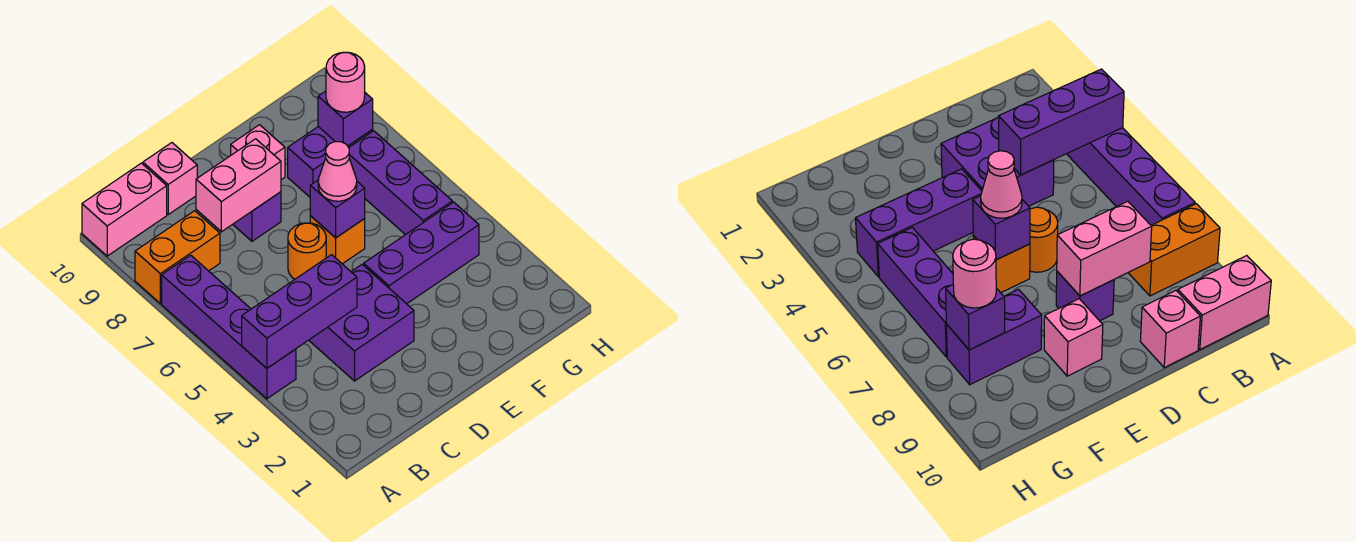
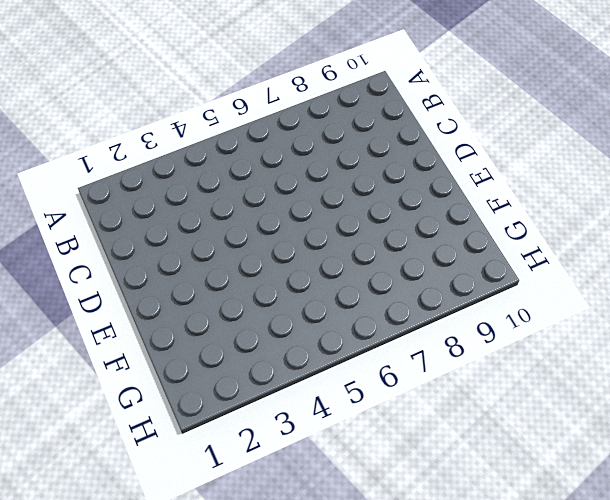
none -> purple 1x4 brick [162,255,296,399]
none -> orange 1x2 brick [135,211,220,304]
none -> pink 1x2 brick [82,163,167,256]

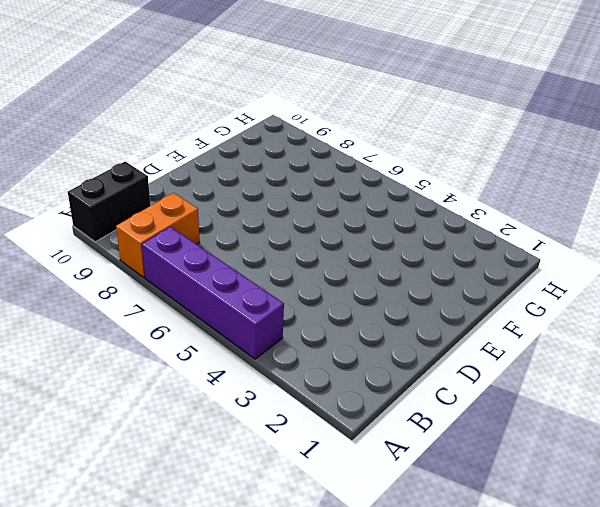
black 1x2 brick [68,161,150,242] -> pink 1x2 brick [82,163,167,256]
none -> purple 2x2 brick [309,265,414,381]
none -> pink 1x1 brick [143,143,197,214]
none -> orange 1x1 round brick [288,223,326,279]

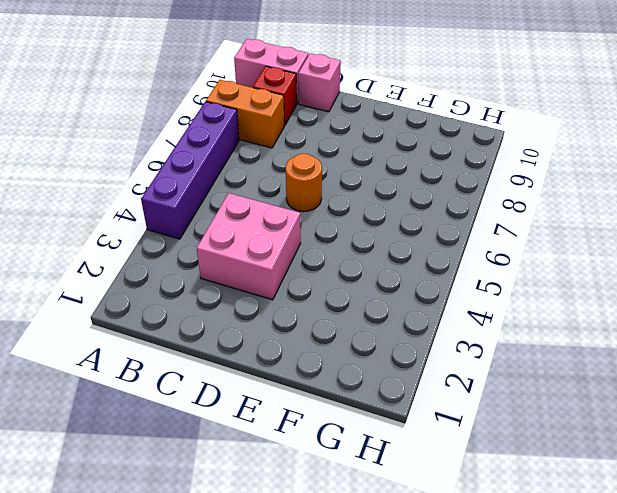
red 1x1 brick [253,66,297,125] -> none
pink 2x2 brick [197,193,301,300] -> purple 2x2 brick [309,265,414,381]
none -> purple 1x1 brick [233,192,281,241]
none -> purple 1x3 brick [364,202,479,304]
none -> orange 1x1 brick [310,216,365,264]

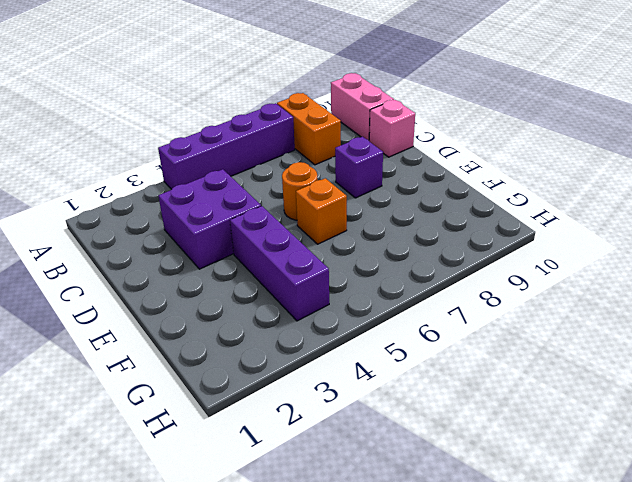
none -> pink 1x1 brick [231,125,285,180]
none -> purple 1x2 brick [288,127,373,197]
none -> purple 1x3 brick [349,131,452,235]

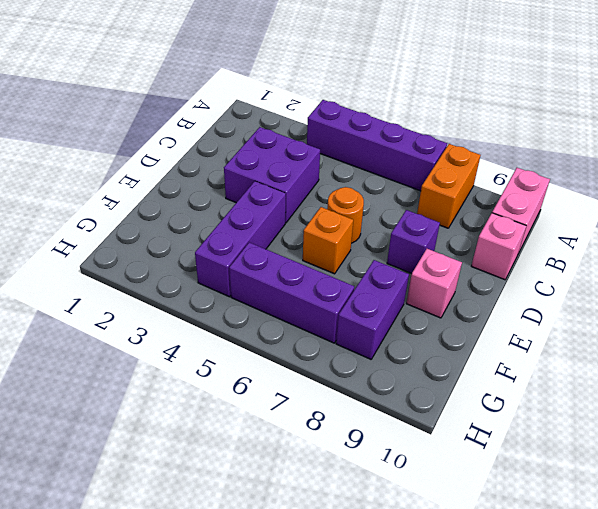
none -> purple 1x3 brick [242,255,357,368]
none -> pink 1x2 brick [196,139,281,232]
none -> purple 1x1 brick [310,180,365,238]

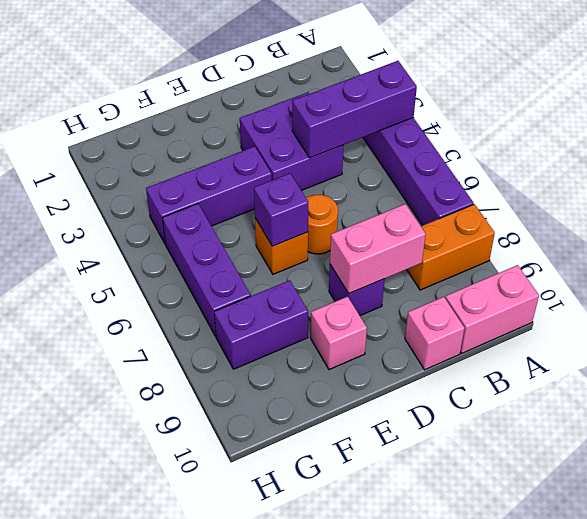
none -> purple 1x1 brick [318,91,373,146]
none -> pink 1x1 cone [318,142,357,201]
none -> pink 1x1 round brick [326,52,365,112]

